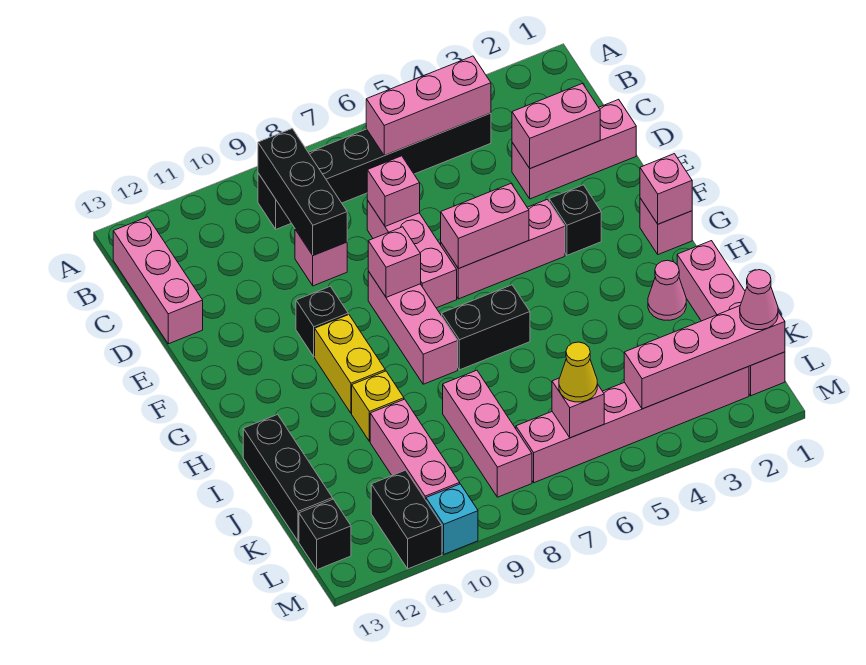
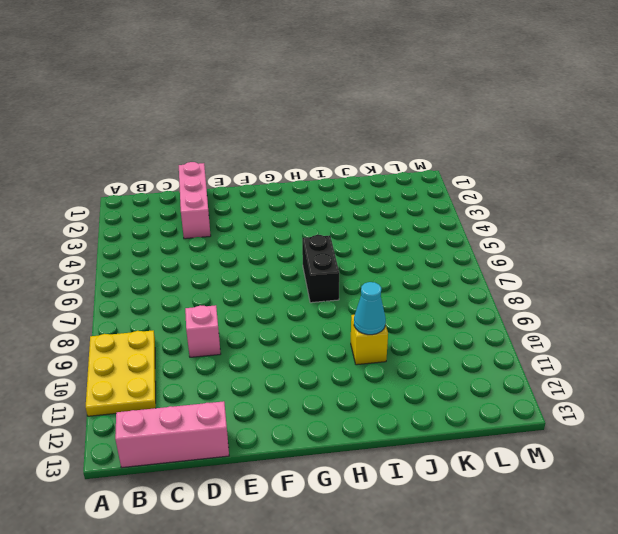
yellow 2x3 plate [86,331,156,416] -> black 1x6 brick [258,113,491,229]
cyan 1x1 cone [354,282,386,335] -> none
none -> pink 1x3 brick [367,200,457,308]
none -> black 1x1 brick [549,185,601,255]
none -> pink 1x3 brick [441,199,565,299]
none -> pink 1x3 brick [368,271,458,384]

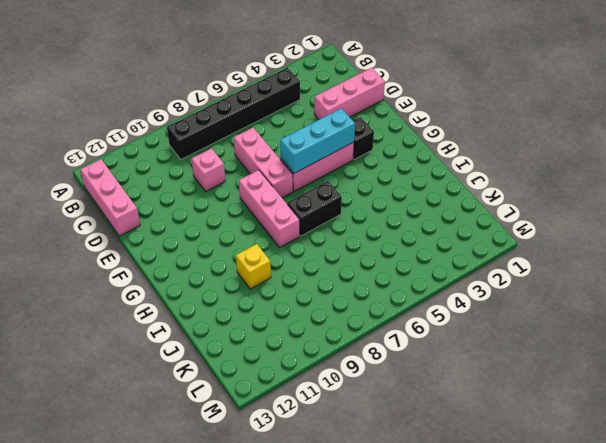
cyan 1x3 brick [280,108,355,173] -> pink 1x2 brick [441,184,529,269]
none -> black 1x1 brick [296,286,348,357]
none -> pink 1x1 brick [640,198,692,255]
none -> yellow 1x2 brick [315,315,385,413]
none -> pink 1x4 brick [677,241,785,396]

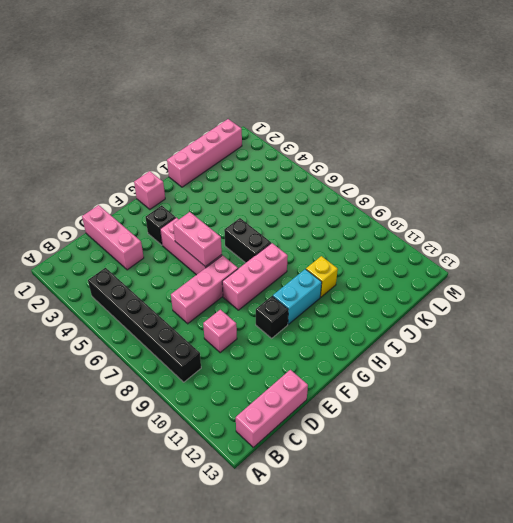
cyan 1x2 brick [273,269,322,324] -> yellow 1x2 brick [315,315,385,413]
none -> pink 1x1 cone [648,260,686,320]
none -> black 1x3 brick [243,414,333,542]
none -> pink 1x3 brick [443,370,532,497]
none -> pink 1x3 brick [370,399,460,500]

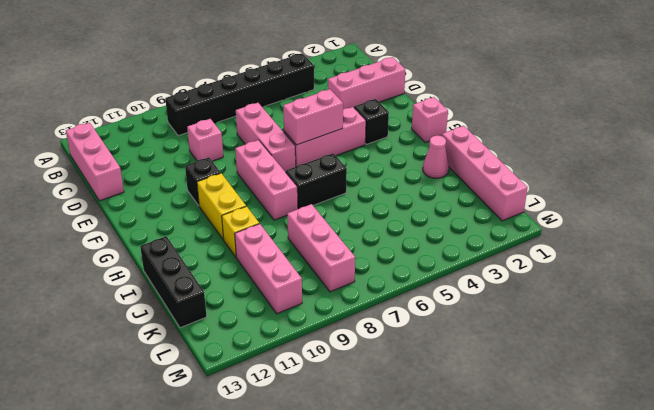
none -> pink 1x6 brick [516,366,749,483]
none -> black 1x2 brick [371,470,442,569]
none -> black 1x1 brick [299,499,351,570]
none -> cyan 1x1 brick [426,484,478,554]

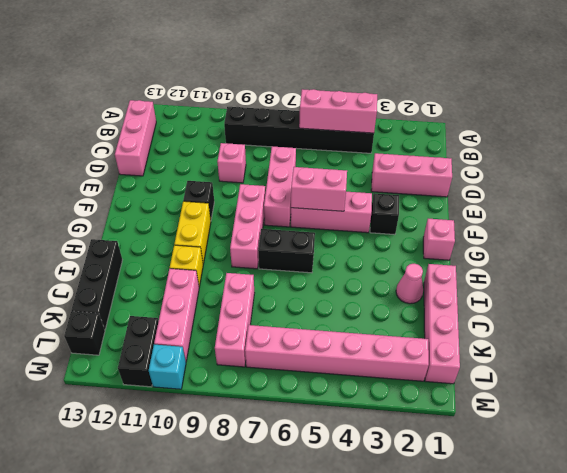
none -> black 1x3 brick [258,129,347,255]
none -> pink 1x2 brick [512,84,600,169]
none -> pink 1x1 brick [367,156,420,227]
none -> pink 1x1 brick [368,227,421,297]

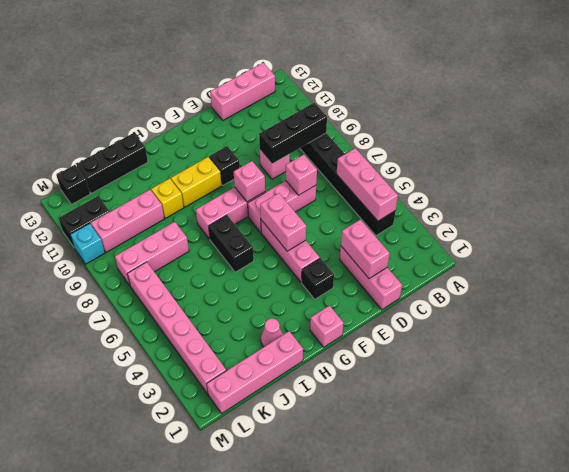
none -> pink 1x1 brick [640,154,692,224]
none -> pink 1x4 brick [624,306,785,409]
none -> pink 1x1 brick [552,378,604,438]
none -> pink 1x1 cone [740,270,778,330]

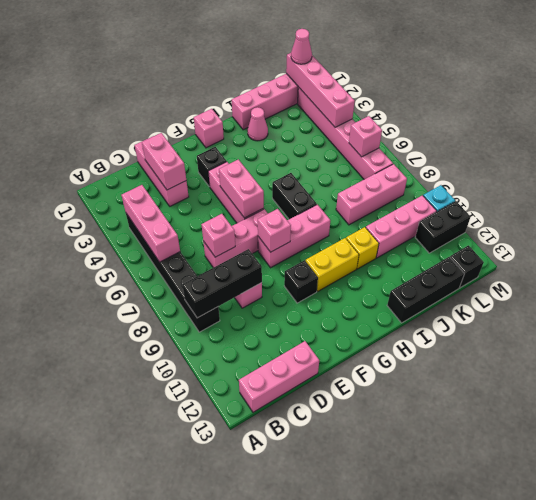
none -> pink 1x1 brick [640,154,692,224]
none -> yellow 1x1 cone [559,342,597,402]

